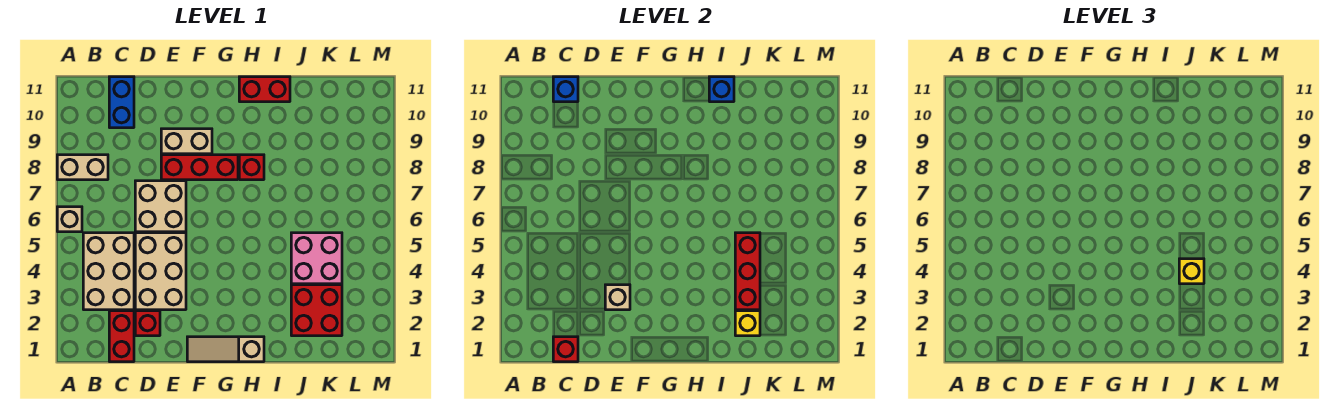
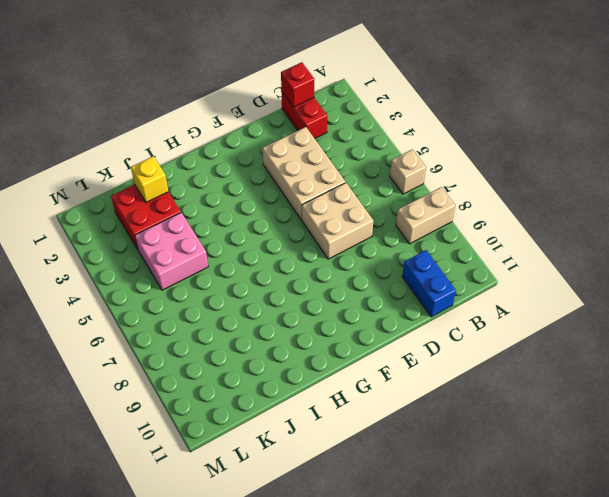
none -> tan 2x3 brick [83,233,134,310]
none -> red 1x1 brick [135,311,160,336]
none -> red 1x3 brick [161,155,238,180]

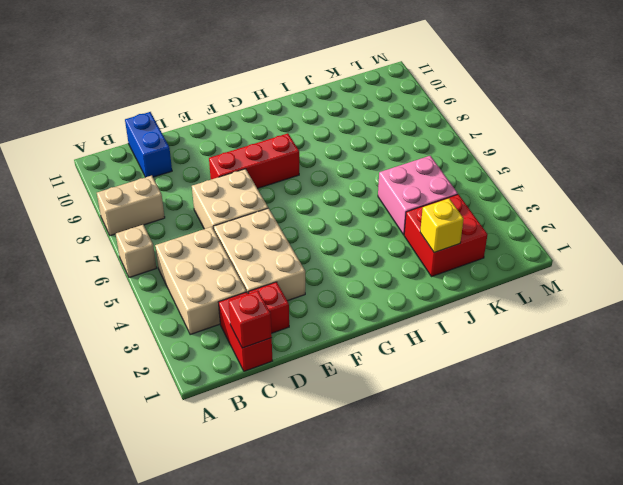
none -> tan 1x2 brick [161,129,212,154]
none -> tan 1x3 slope [187,337,264,362]
none -> red 1x1 brick [239,155,264,180]

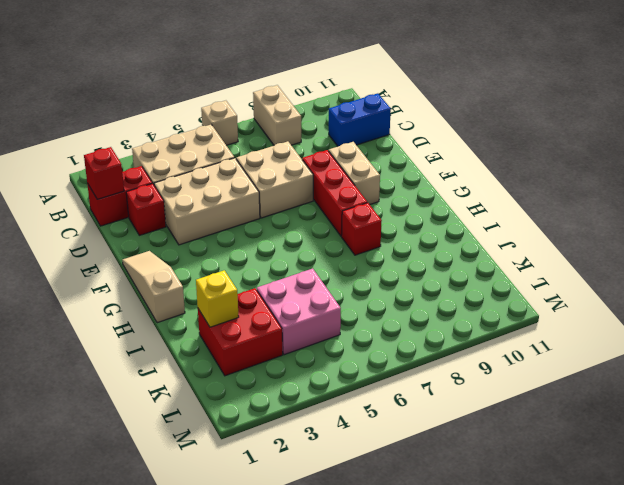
none -> red 1x2 brick [239,77,290,102]
none -> blue 1x1 brick [553,77,578,102]
none -> tan 1x1 brick [605,285,630,310]

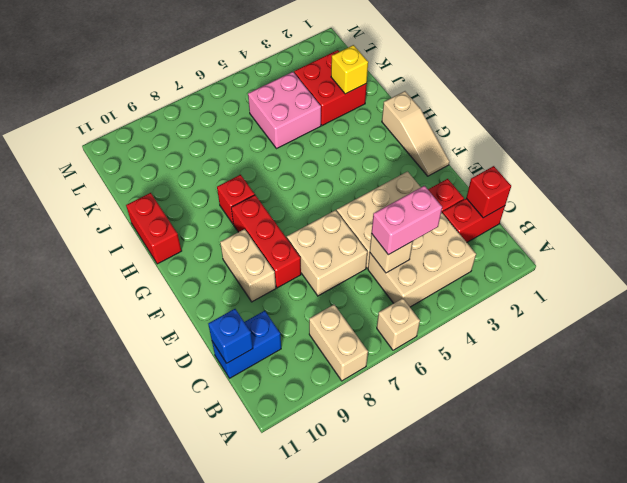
pink 1x2 brick [371,186,442,255] -> none
tan 1x1 brick [370,234,413,273] -> tan 1x1 brick moved to [605,285,630,310]
none -> blue 1x1 brick [709,77,734,102]
none -> red 1x3 brick [735,233,760,310]
none -> yellow 1x1 brick [1179,259,1204,284]

